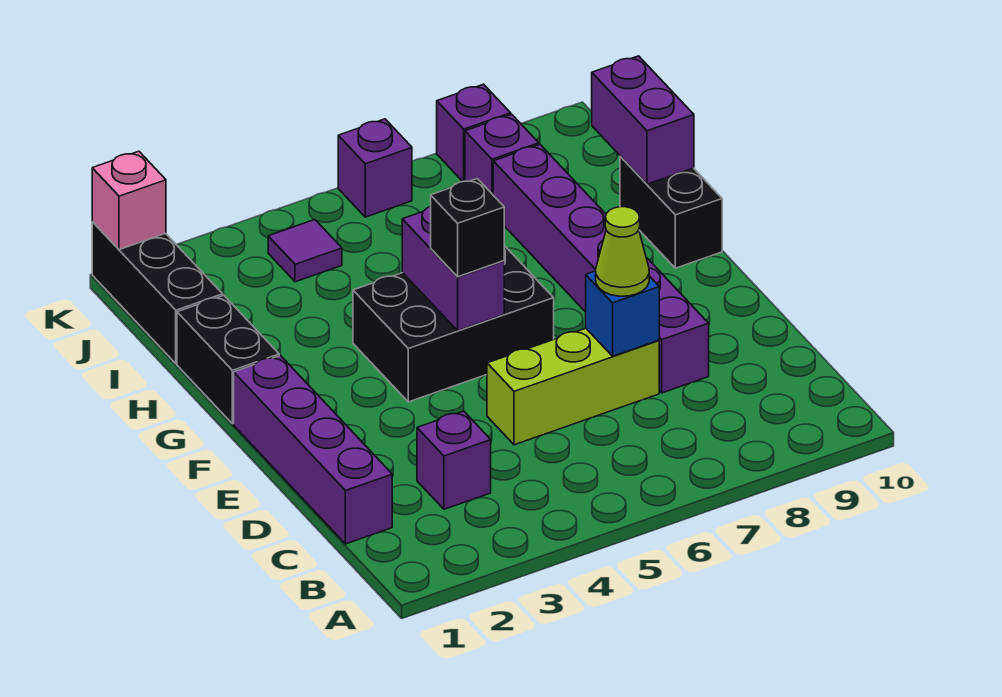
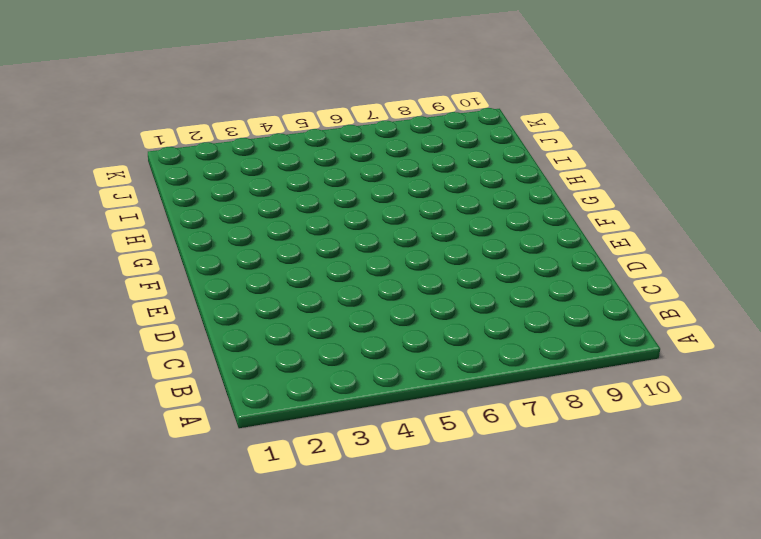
none -> purple 1x4 brick [234,356,392,544]
none -> purple 1x1 brick [417,411,491,509]
none -> lime 1x3 brick [487,328,659,445]

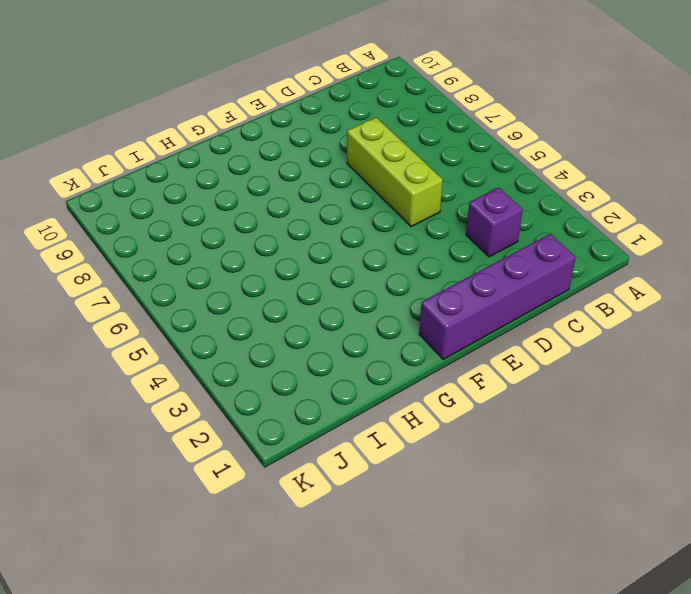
none -> purple 1x6 brick [493,145,709,393]
none -> black 2x3 brick [353,246,554,402]
none -> black 1x2 brick [177,295,279,424]

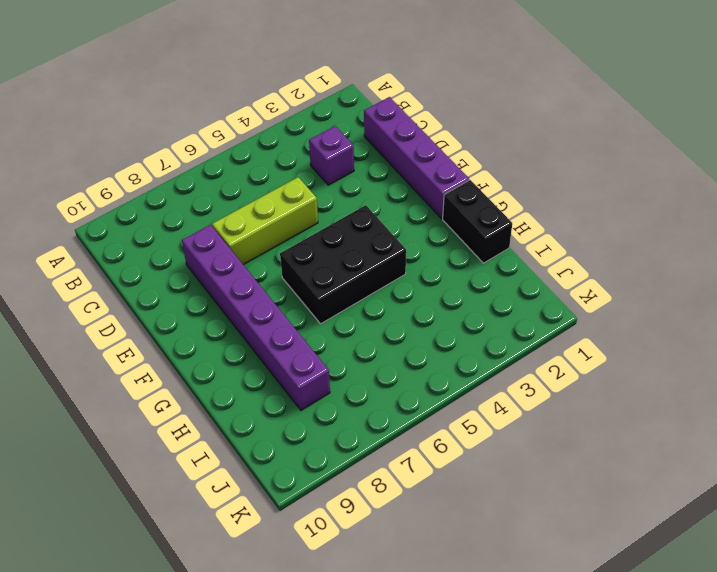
none -> black 1x2 brick [620,157,722,268]
none -> black 1x3 brick [92,222,223,363]
none -> purple 1x1 tile [268,220,342,282]

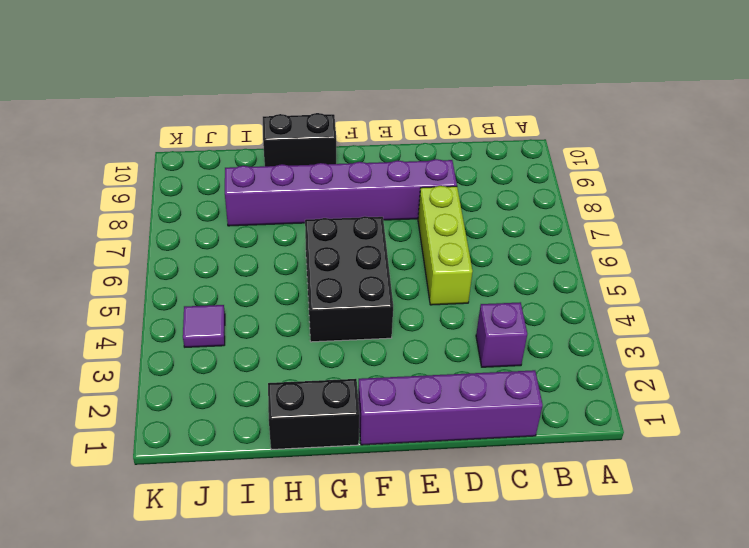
none -> black 1x3 brick [92,222,223,363]
none -> purple 1x1 brick [465,114,539,194]
none -> purple 1x1 brick [338,119,412,217]

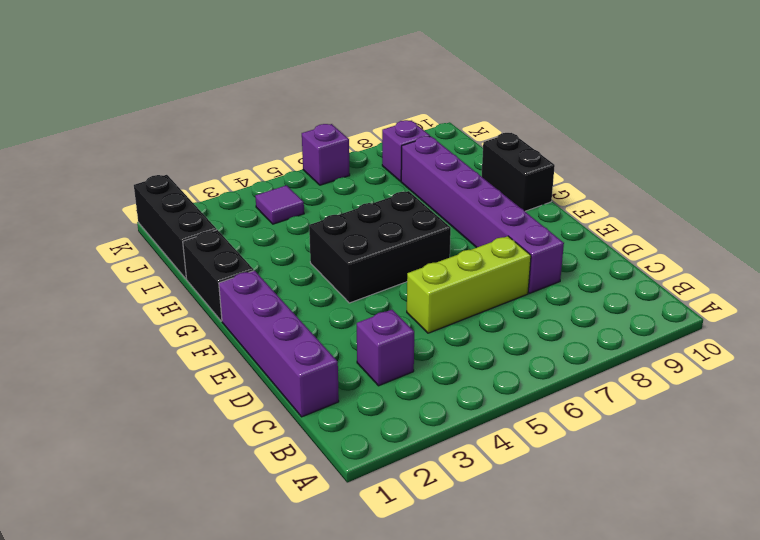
none -> purple 1x1 brick [437,84,511,181]
none -> blue 1x1 brick [586,271,659,356]
none -> purple 1x2 brick [402,206,504,331]

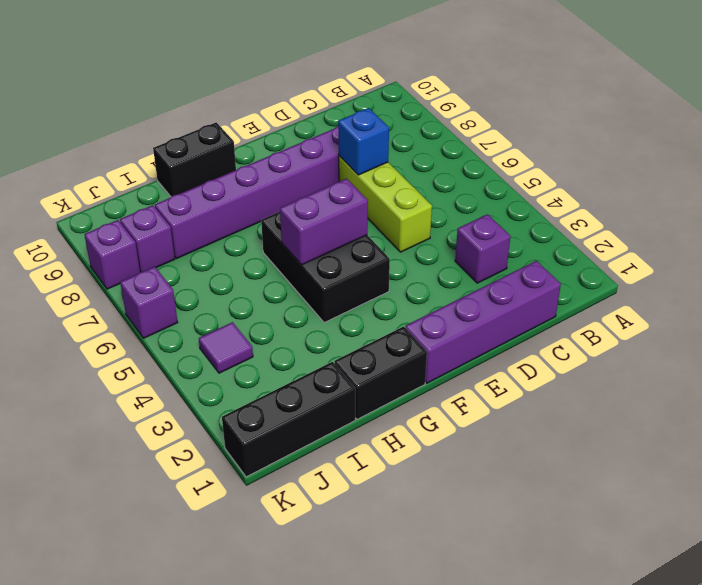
none -> purple 1x2 brick [592,56,694,184]
none -> pink 1x1 brick [92,151,166,250]
none -> lime 1x1 cone [596,207,649,296]

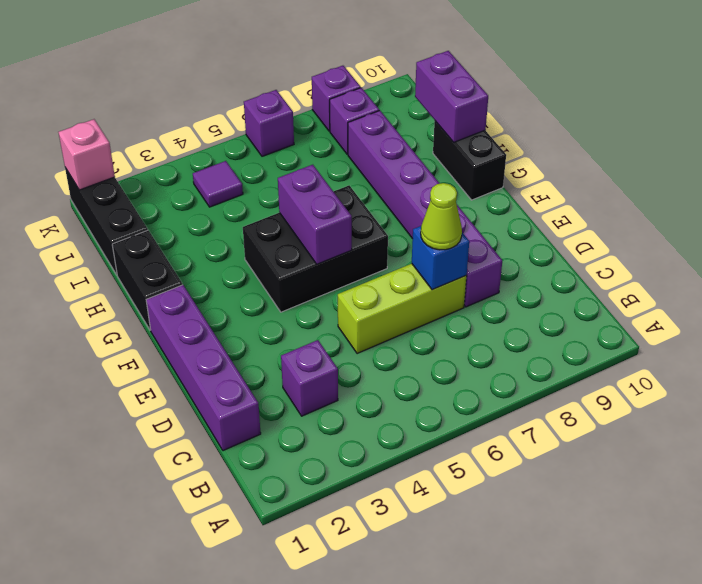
none -> black 1x1 brick [431,179,504,277]

